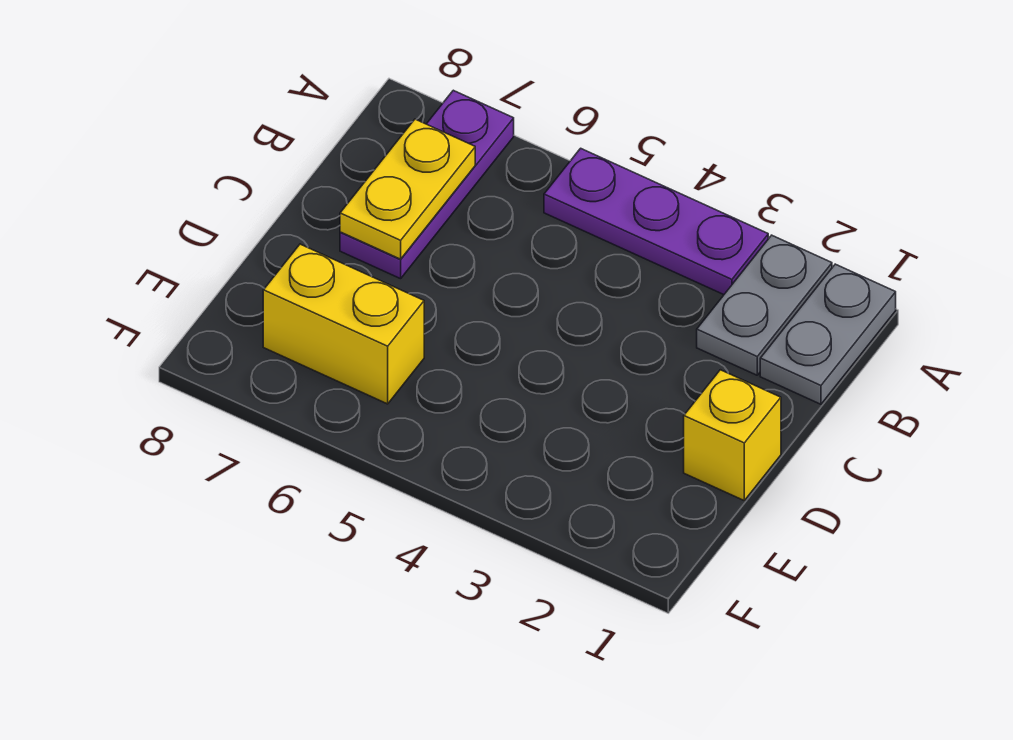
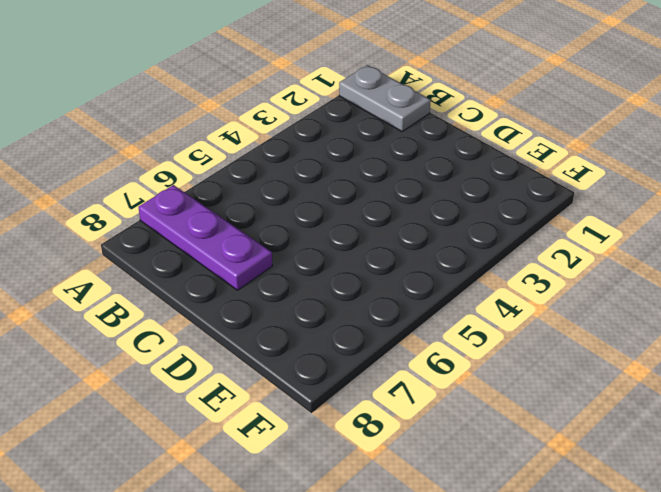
none -> grey 1x2 plate [697,235,832,375]
none -> purple 1x3 plate [544,148,768,295]

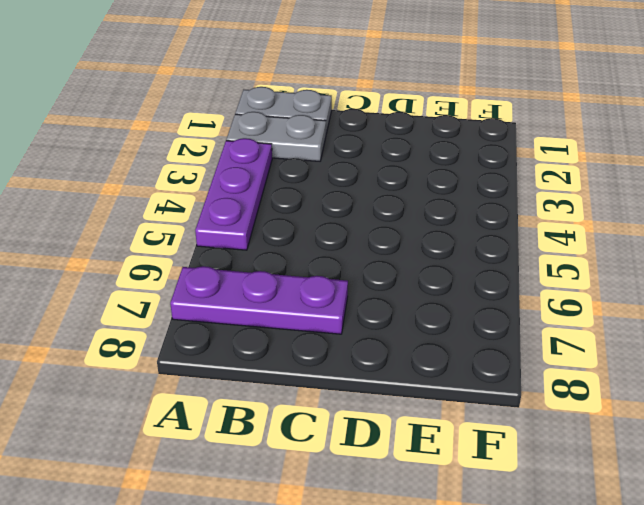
none -> yellow 1x1 brick [684,370,781,500]
none -> yellow 1x2 brick [263,244,424,404]

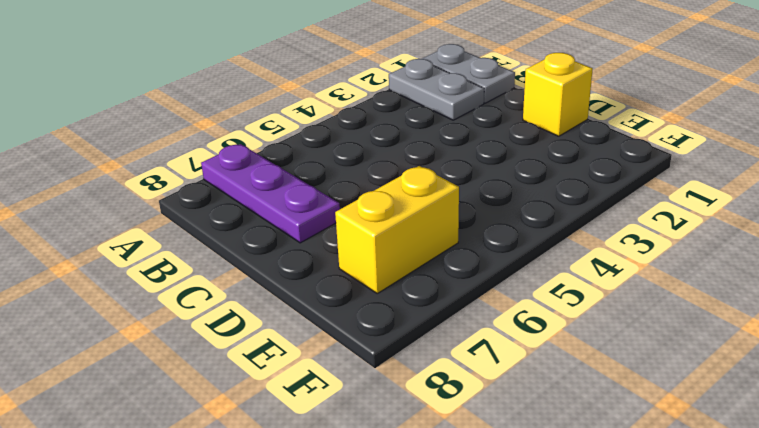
none -> purple 1x3 plate [544,148,768,295]
none -> yellow 1x2 plate [340,119,475,259]

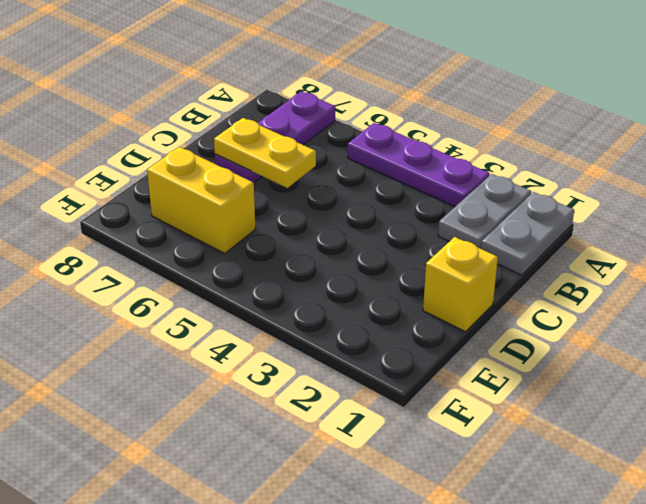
yellow 1x2 plate [214,118,316,188] -> yellow 1x2 plate turned to [340,119,475,259]

